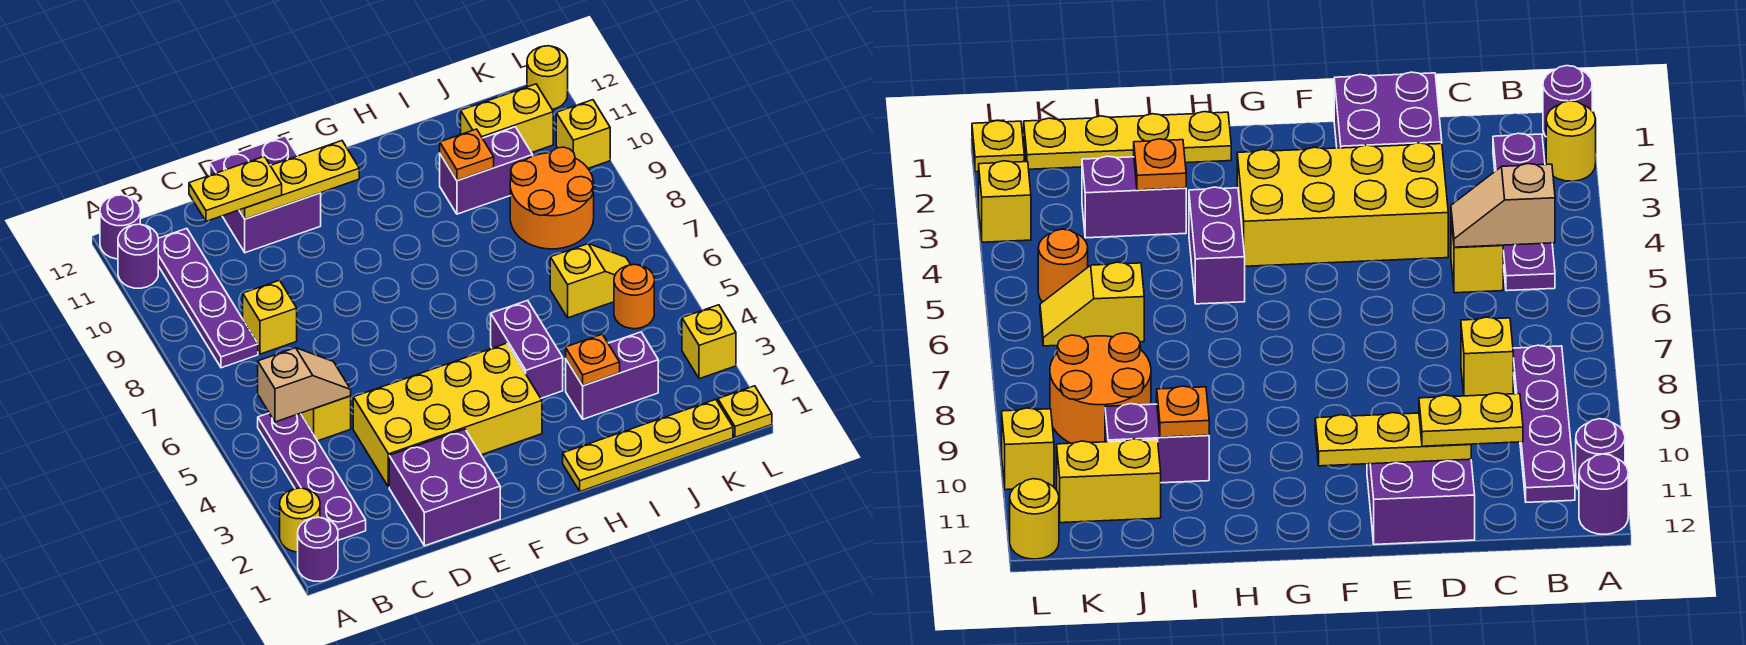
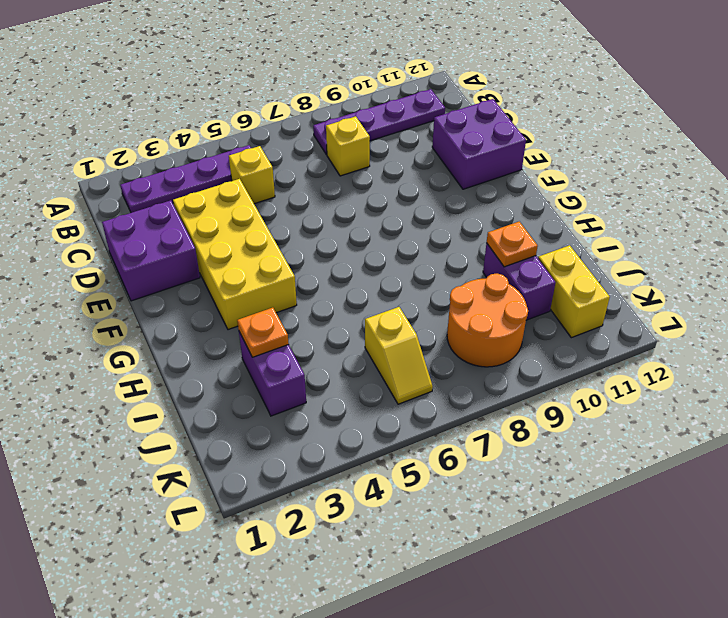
none -> purple 1x1 round brick [298,517,338,581]
none -> yellow 1x1 round brick [280,488,320,552]
none -> purple 1x1 round brick [118,224,158,288]

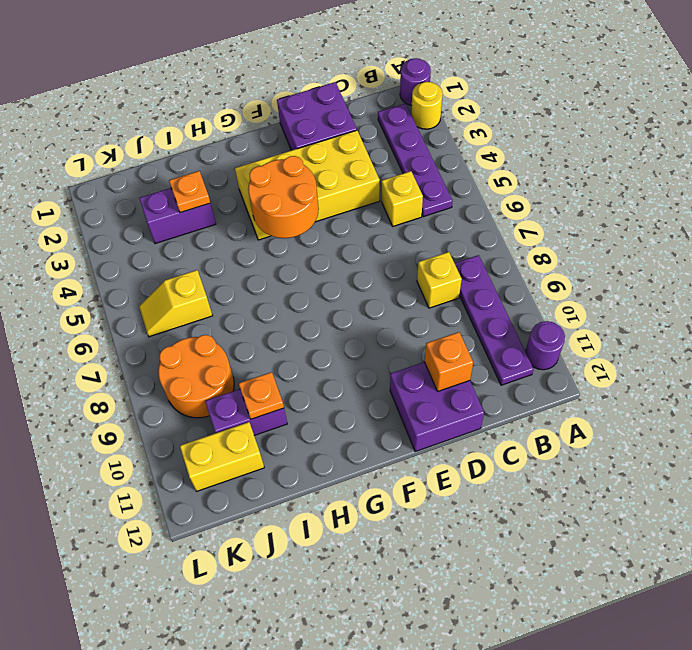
orange 1x1 brick [424,332,473,391] -> yellow 1x3 plate [239,141,359,219]
orange 2x2 round brick [248,156,319,238] -> none
none -> purple 1x1 round brick [100,195,140,259]
none -> yellow 1x4 plate [563,399,733,491]
none -> purple 1x2 brick [491,301,563,398]

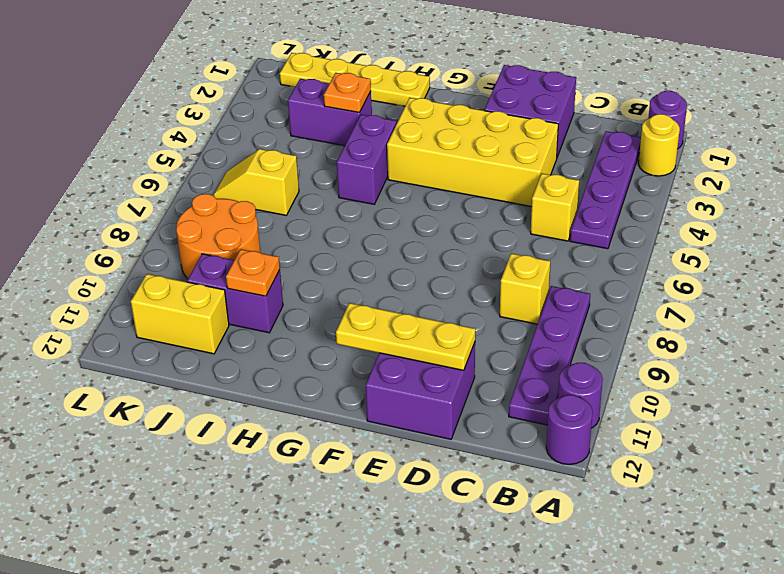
none -> orange 1x1 round brick [614,264,654,329]
none -> yellow 1x1 plate [718,386,772,437]
none -> yellow 1x1 brick [682,305,736,379]

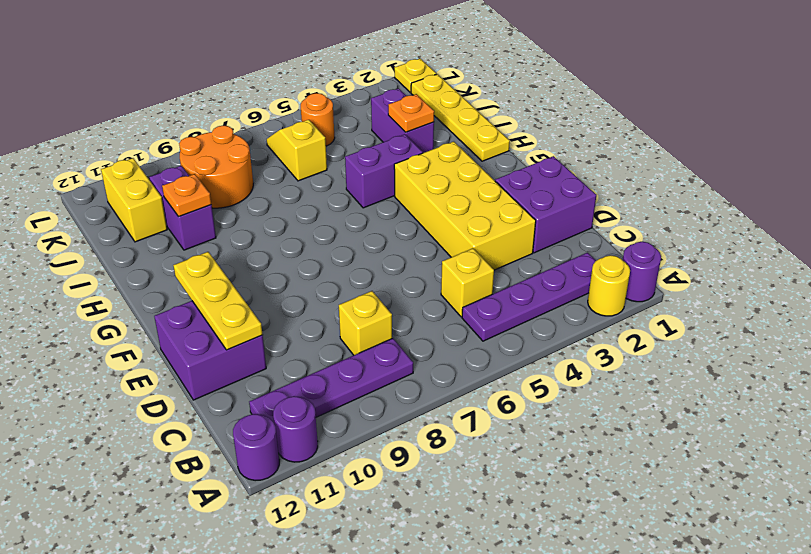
none -> yellow 1x1 brick [682,305,736,379]
none -> yellow 1x1 brick [556,100,610,168]
none -> yellow 1x1 round brick [527,46,568,109]

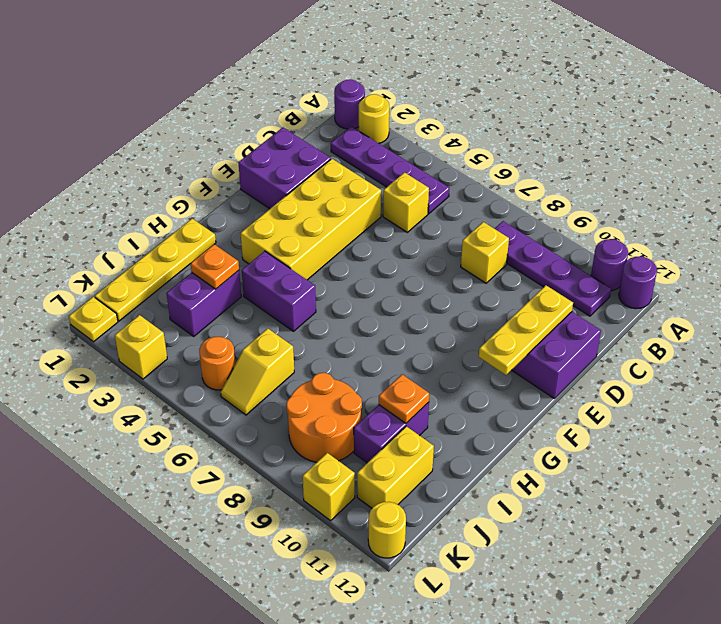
none -> tan 1x2 slope [258,348,351,422]
none -> yellow 1x2 plate [189,156,282,221]

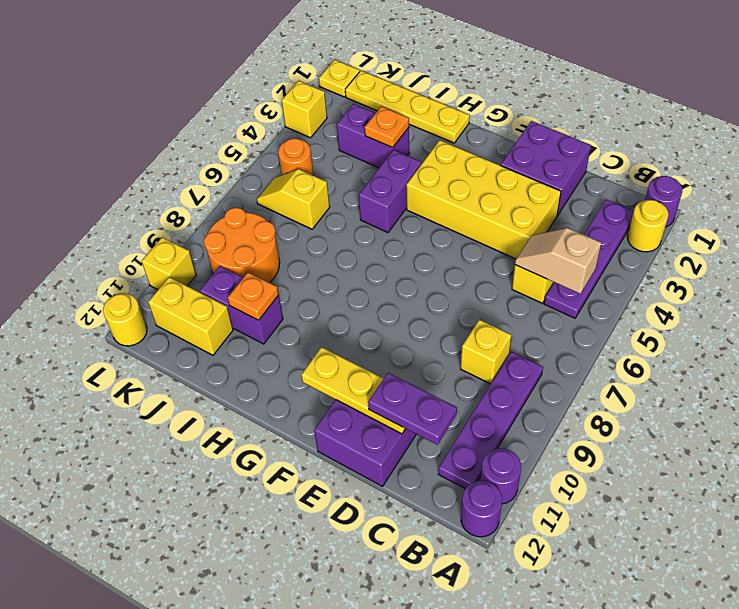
purple 1x2 plate [368,373,457,445] -> yellow 1x2 plate [189,156,282,221]

